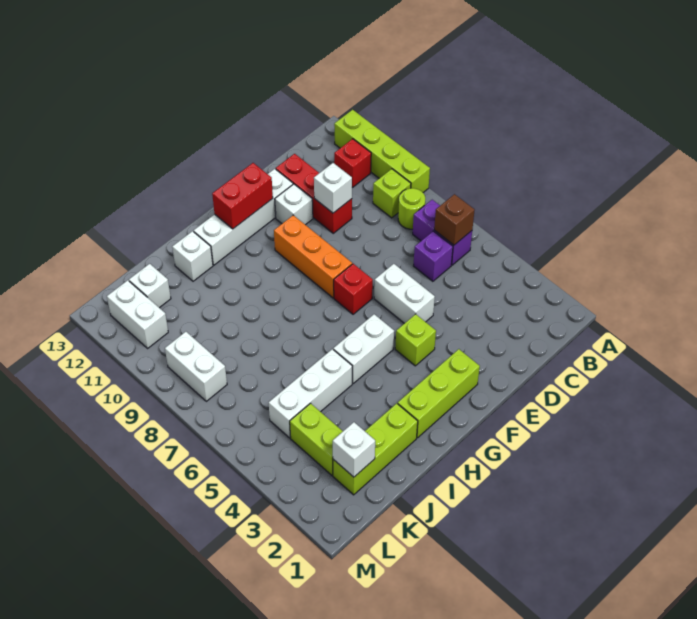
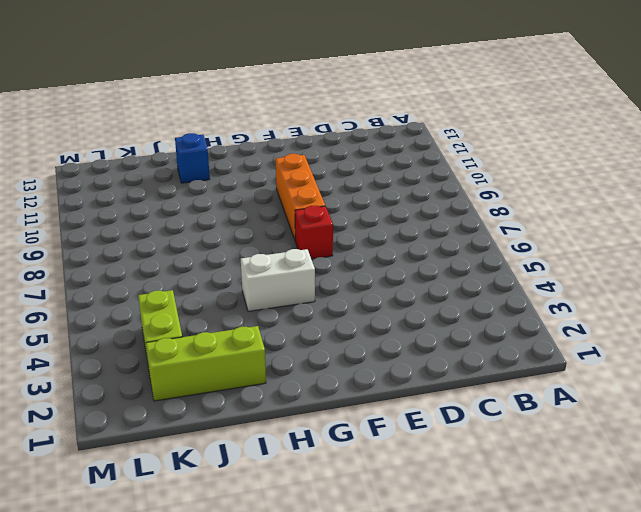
blue 1x1 brick [175,133,210,183] -> white 1x1 brick [172,231,213,281]
none -> lime 1x4 brick [334,110,430,192]
none -> purple 1x2 brick [413,200,472,265]
none -> lime 1x1 round brick [398,188,425,229]

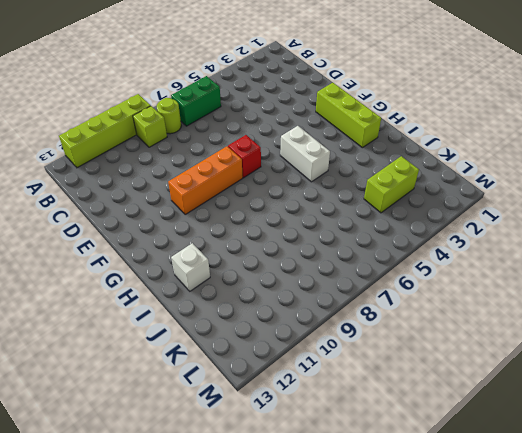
green 1x2 brick [171,76,221,126] -> purple 1x2 brick [413,200,472,265]
none -> red 1x1 brick [334,139,371,187]
none -> purple 1x1 brick [414,231,453,281]
none -> red 1x3 brick [276,154,352,233]

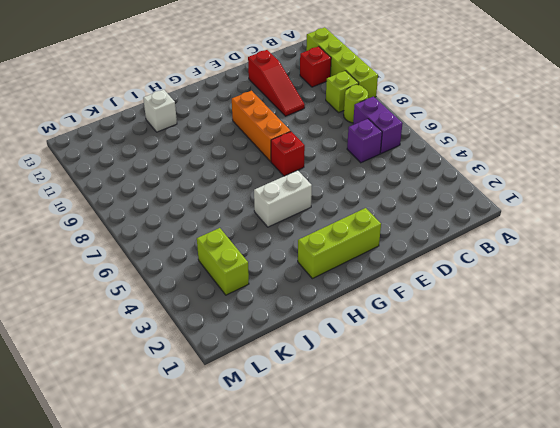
red 1x3 slope [248,50,305,116] -> red 1x3 brick [276,154,352,233]
none -> white 1x2 brick [374,264,435,323]
none -> white 1x1 brick [275,184,313,225]
none -> white 1x4 brick [194,169,293,265]

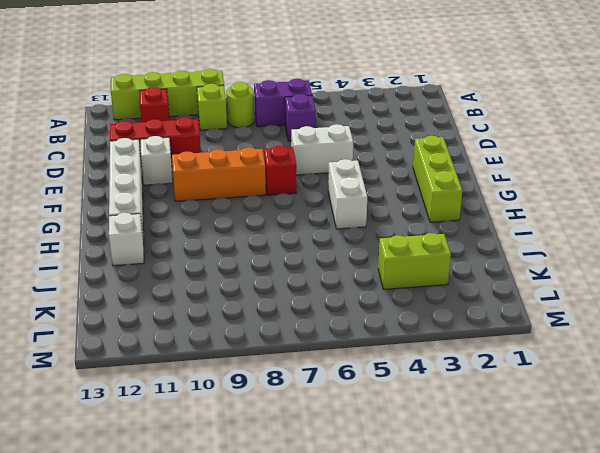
none -> lime 1x1 brick [395,314,436,366]
none -> lime 1x3 brick [333,403,418,495]
none -> white 1x3 brick [269,349,352,438]

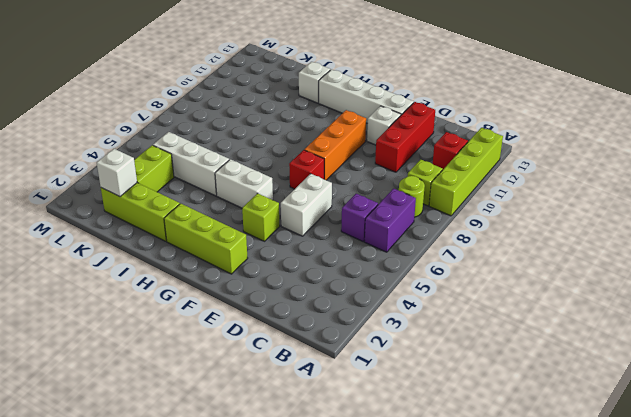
none -> white 1x1 brick [129,264,171,308]
none -> white 1x2 brick [165,332,227,401]
none -> white 1x2 brick [107,280,168,348]

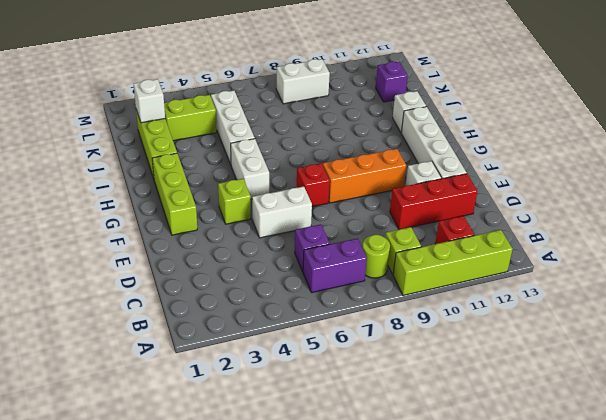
purple 1x1 brick [376,62,408,102] -> white 1x1 brick [129,264,171,308]
none -> white 1x2 brick [107,280,168,348]
none -> brown 1x1 brick [434,194,474,245]
none -> white 1x1 brick [314,163,352,213]

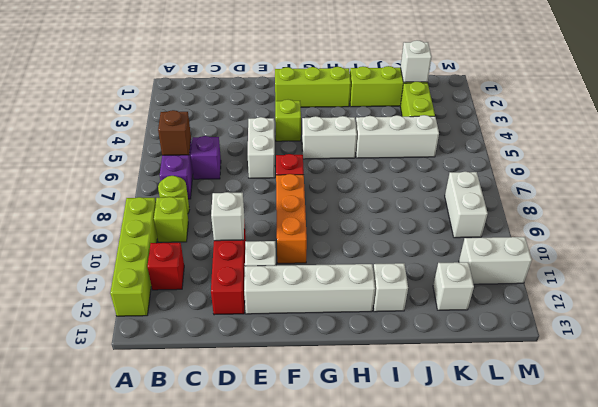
white 1x2 brick [459,237,532,284] -> white 1x2 brick turned to [107,280,168,348]
none -> red 1x2 brick [212,163,273,229]

